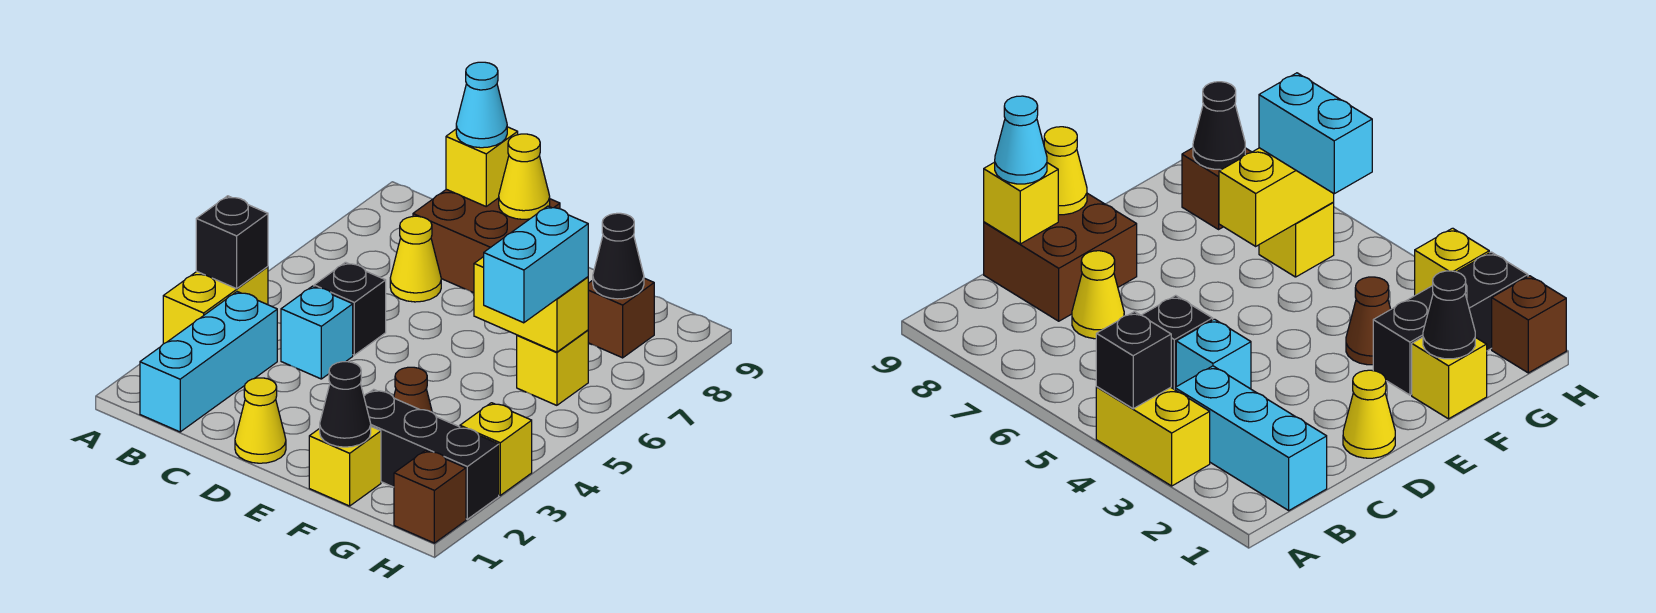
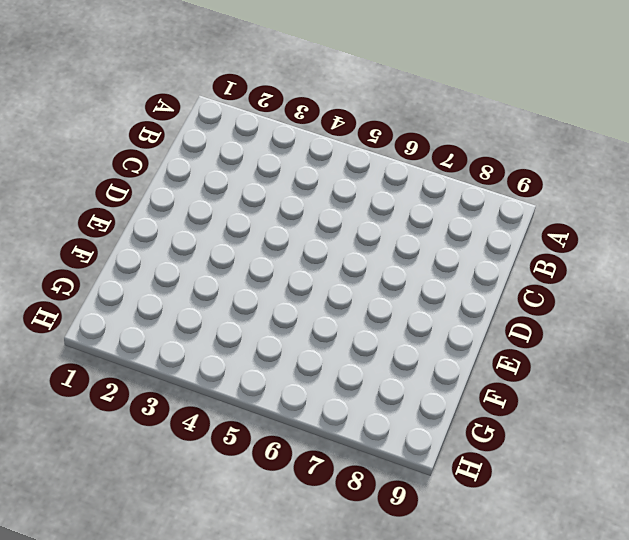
none -> yellow 1x2 brick [163,267,268,344]
none -> cyan 1x3 brick [140,292,277,432]
none -> cyan 1x1 brick [281,286,353,379]

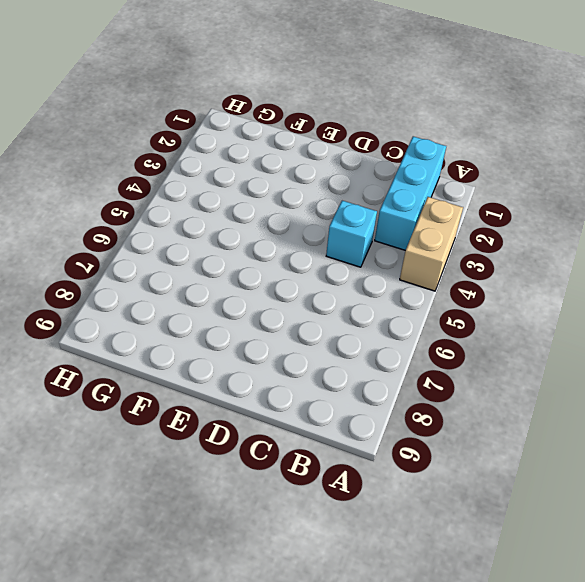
tan 1x2 brick [400,197,463,291] -> yellow 1x2 brick [163,267,268,344]
none -> black 1x1 brick [314,262,386,355]
none -> yellow 1x1 cone [390,216,441,302]
none -> brown 2x2 brick [413,189,560,293]

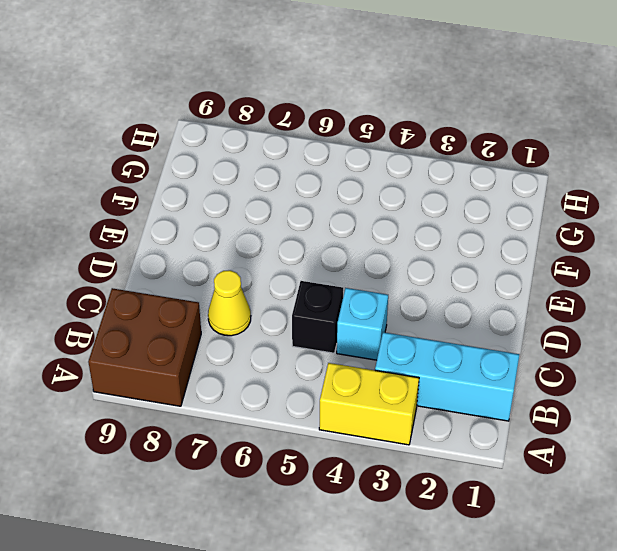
brown 2x2 brick [88,288,201,406] -> brown 2x2 brick moved to [413,189,560,293]
none -> yellow 1x1 cone [235,378,286,463]
none -> yellow 1x1 brick [309,427,381,506]
none -> black 1x3 brick [364,389,499,519]

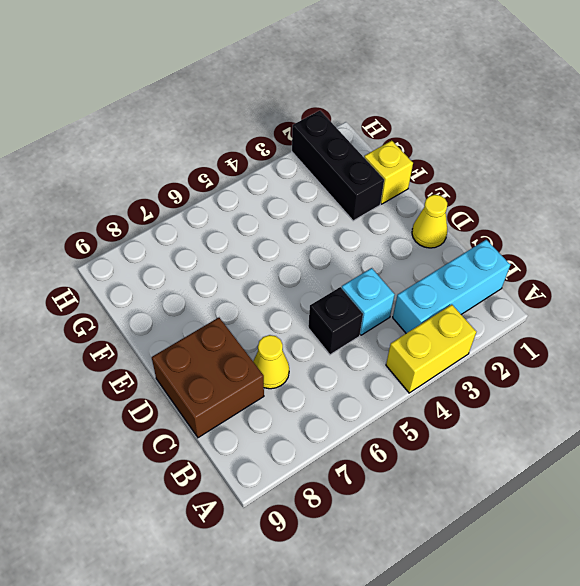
none -> brown 1x1 cone [394,367,432,412]
none -> yellow 1x1 brick [517,330,588,405]
none -> brown 1x1 brick [588,278,654,358]

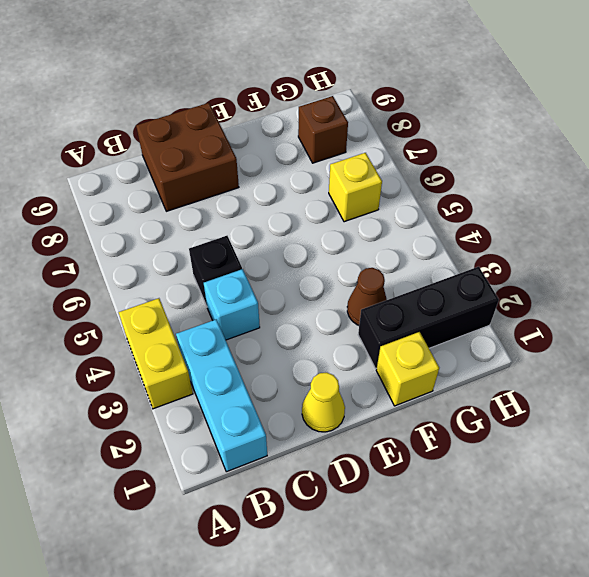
none -> yellow 1x1 cone [390,216,441,302]
none -> brown 1x1 brick [394,450,466,543]
none -> yellow 1x1 brick [460,403,532,495]

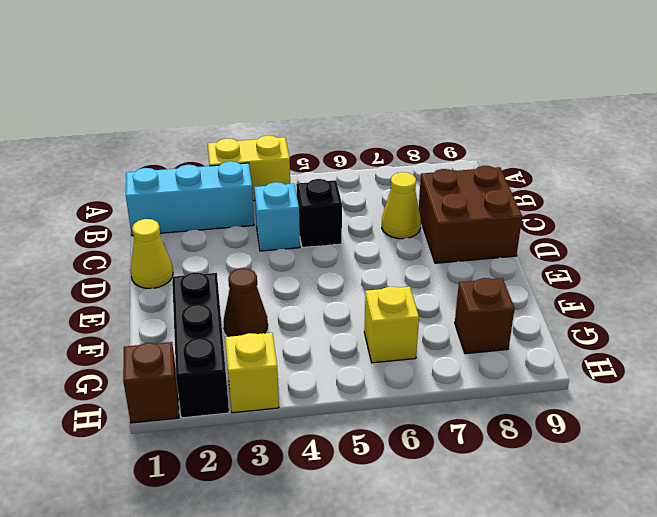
none -> yellow 1x1 brick [309,427,381,506]
none -> black 1x1 brick [196,196,268,289]
none -> yellow 1x1 brick [446,127,518,206]

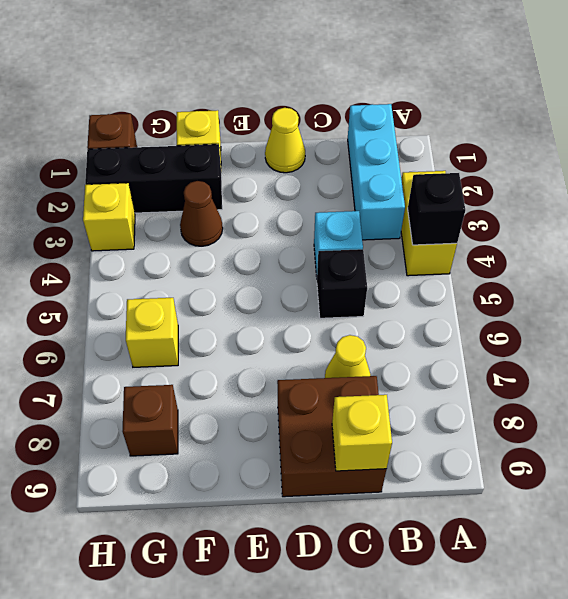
none -> yellow 1x1 cone [499,134,550,219]
none -> black 1x1 cone [320,362,371,447]
none -> yellow 1x2 brick [474,257,588,352]

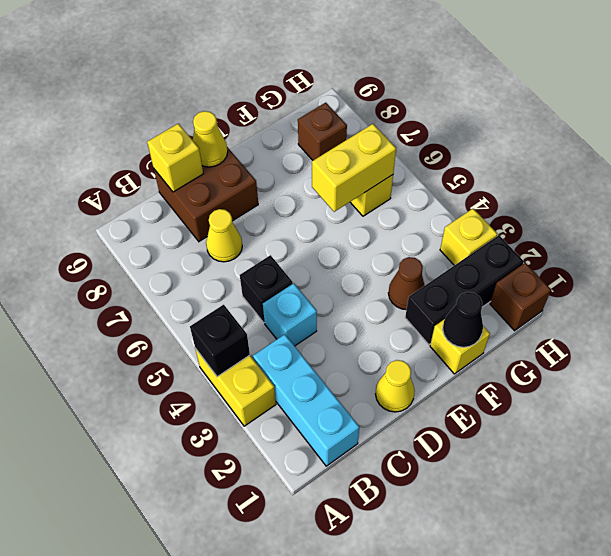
none -> black 1x1 cone [593,213,644,299]
none -> cyan 1x1 cone [456,62,507,148]
none -> cyan 1x2 brick [484,206,588,323]

